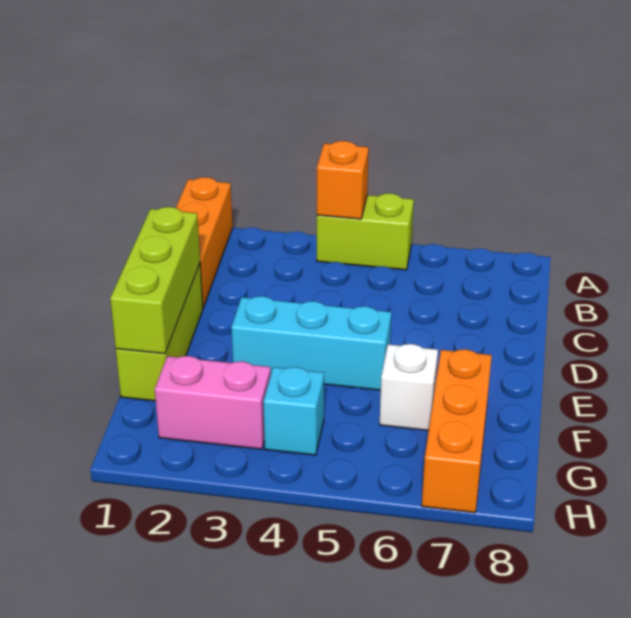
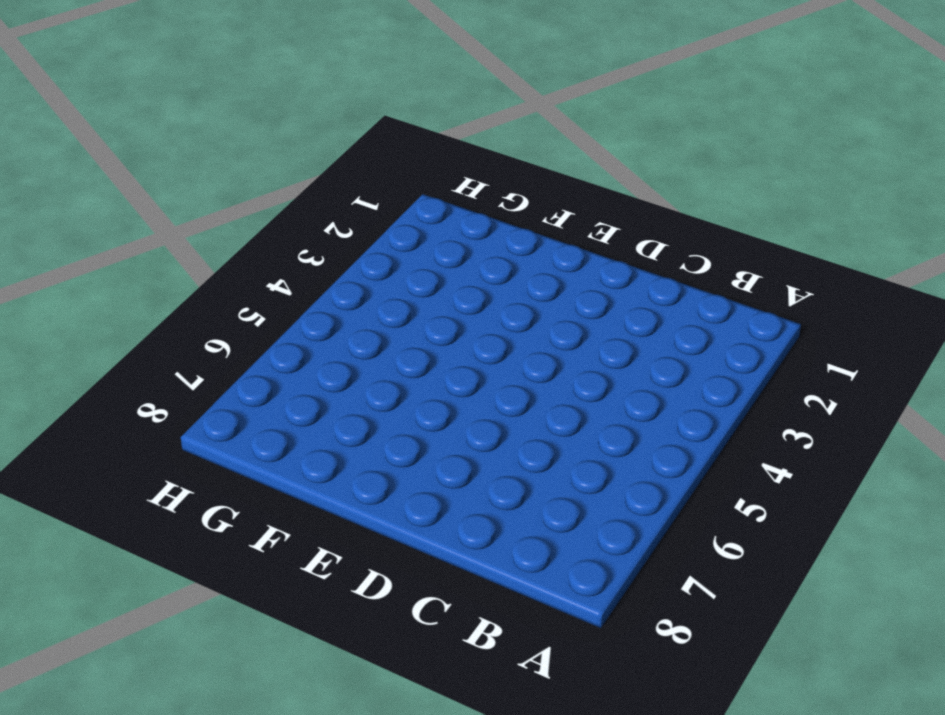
none -> orange 1x3 brick [176,177,232,308]
none -> lime 1x2 brick [317,193,414,270]

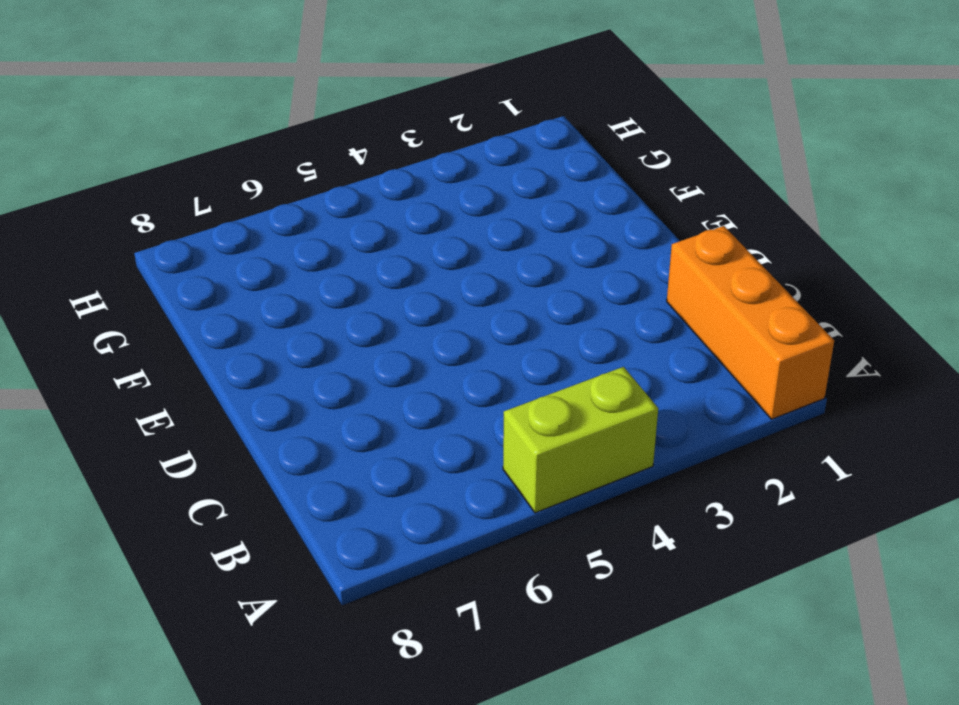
none -> lime 1x3 brick [116,264,203,401]
none -> cyan 1x3 brick [231,296,391,390]

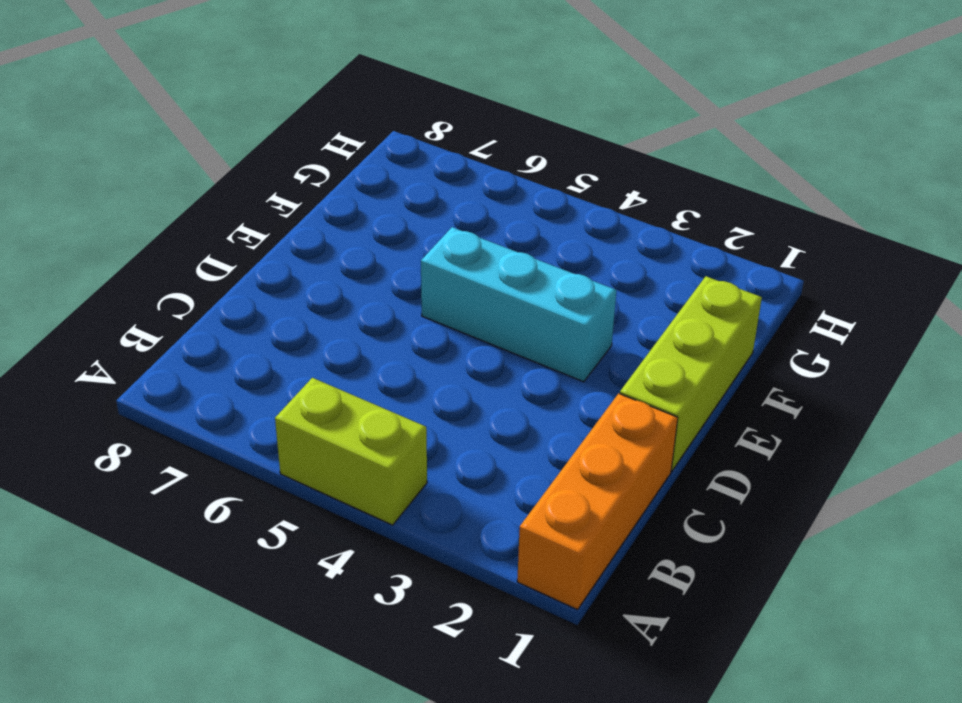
none -> white 1x1 brick [380,344,438,430]
none -> orange 1x3 brick [422,349,492,513]

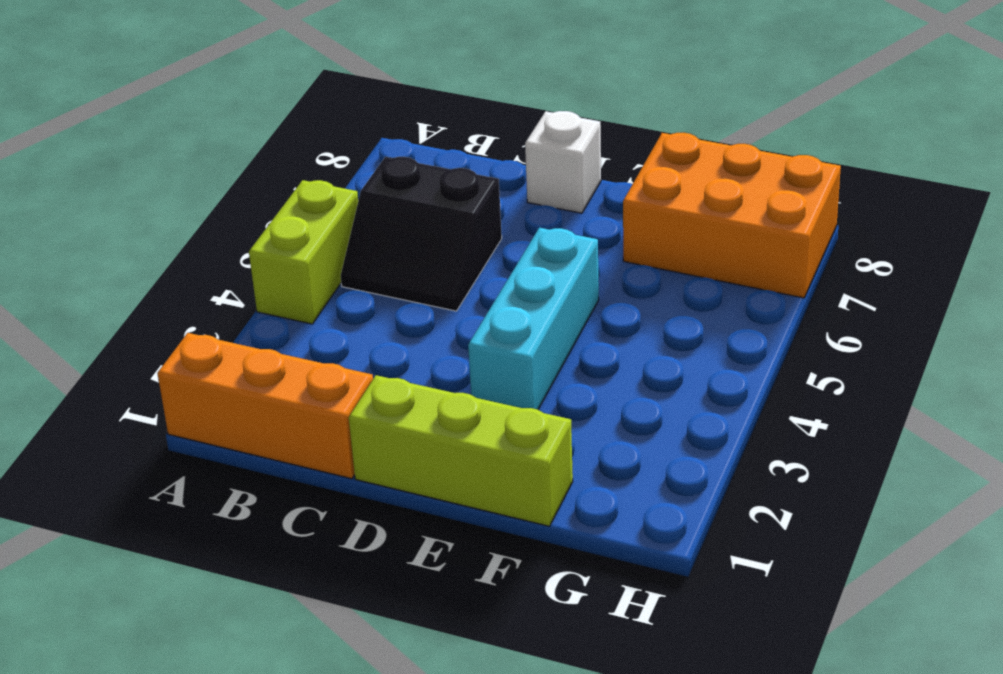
black 2x2 slope [341,157,502,311] -> none
white 1x1 brick [525,111,601,213] -> white 1x1 brick moved to [380,344,438,430]
orange 2x3 brick [623,133,841,298] -> orange 1x3 brick [422,349,492,513]
none -> pink 1x2 brick [155,356,271,449]
none -> cyan 1x1 brick [263,367,324,455]

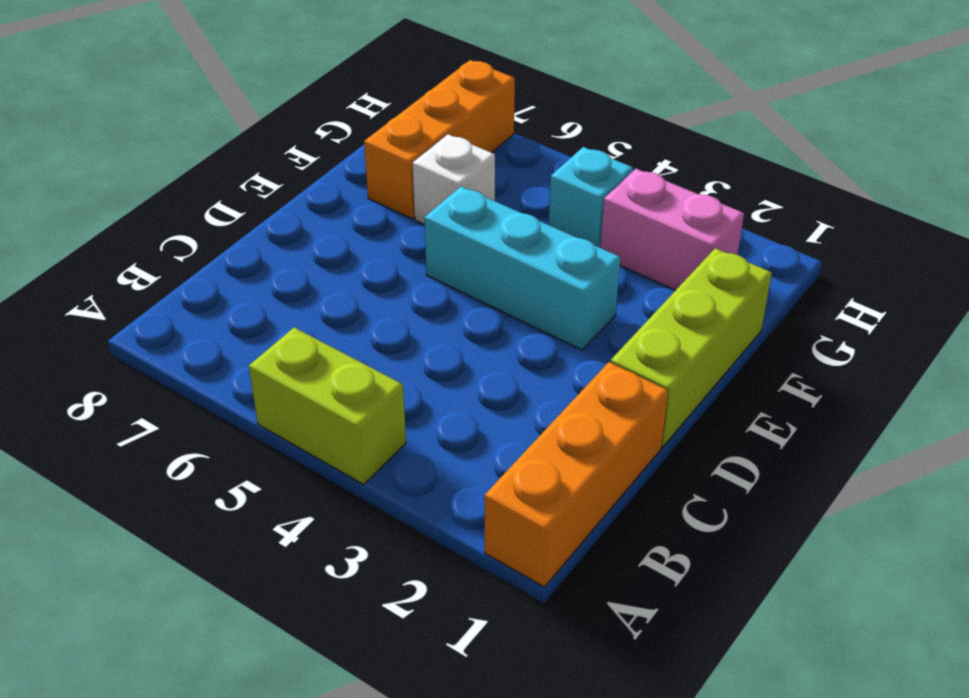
none -> orange 1x1 brick [317,141,369,219]
none -> lime 1x3 brick [110,207,200,354]

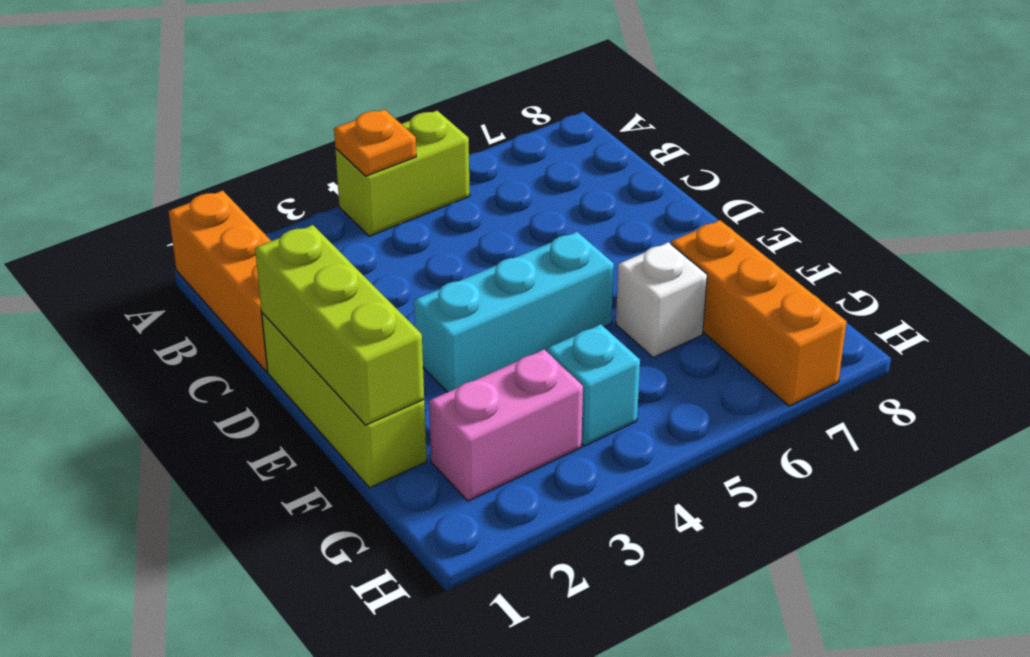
orange 1x1 plate [334,109,416,176] -> orange 1x1 brick [317,141,369,219]

